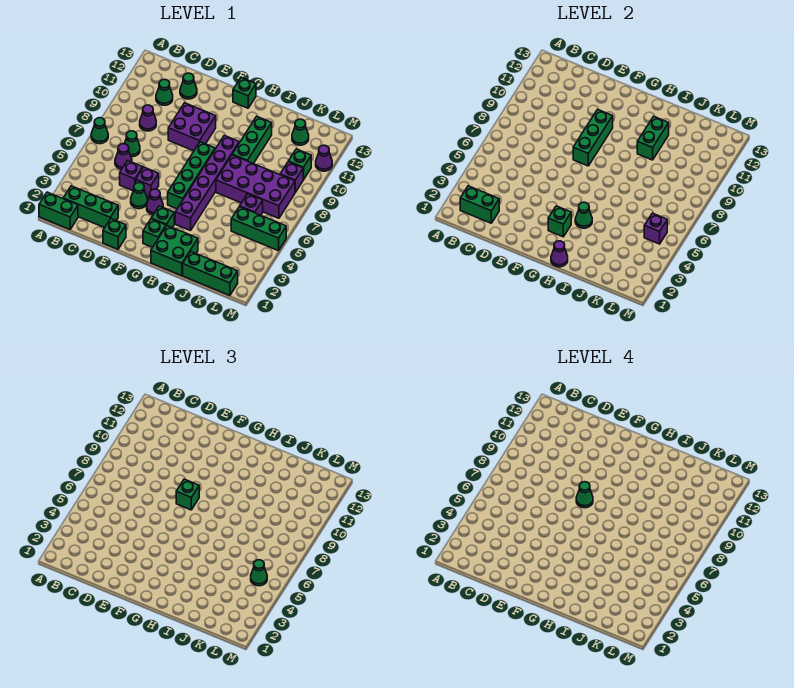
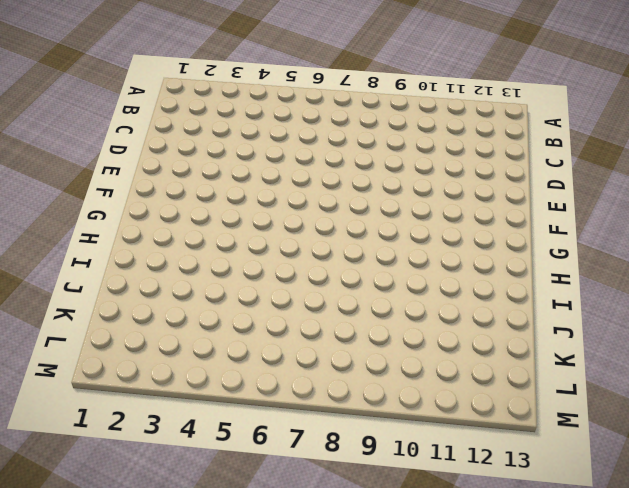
none -> green 1x2 brick [39,192,78,230]
none -> green 1x1 cone [91,118,108,144]
none -> green 1x3 brick [63,186,118,228]
none -> purple 1x1 cone [115,144,132,169]

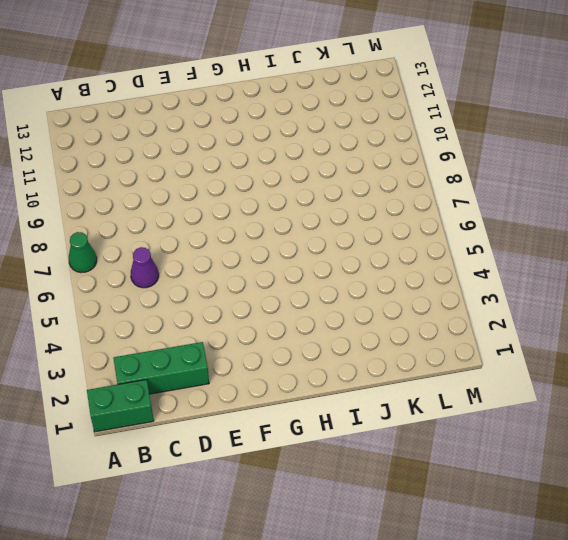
none -> green 1x1 cone [124,131,140,157]
none -> purple 1x1 cone [140,105,156,131]
none -> green 1x1 cone [156,79,173,105]
none -> purple 1x1 brick [120,161,143,191]

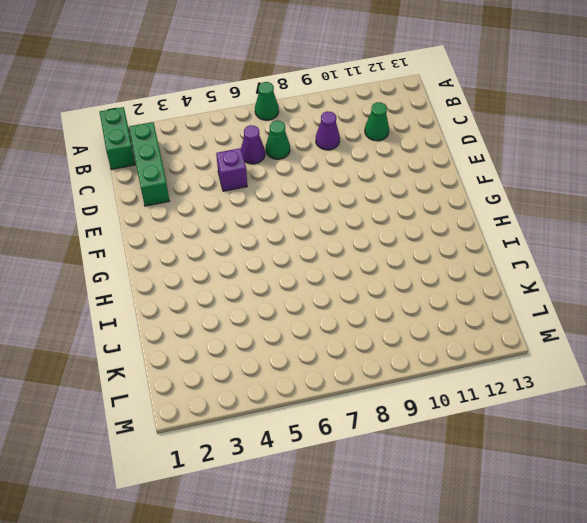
none -> green 1x1 cone [180,73,197,99]
none -> green 1x1 brick [103,219,126,249]
none -> green 1x1 cone [131,183,147,209]
none -> purple 1x1 brick [136,167,159,197]

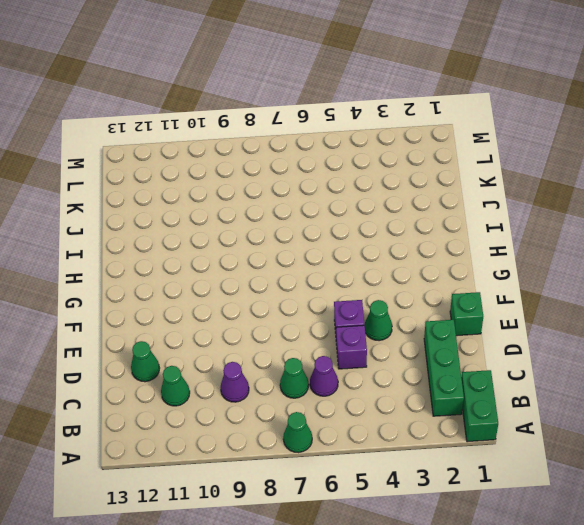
none -> purple 2x2 brick [168,103,216,151]
none -> purple 1x1 cone [147,189,163,215]
none -> green 1x1 brick [143,219,166,247]
none -> green 1x1 brick [151,206,174,227]

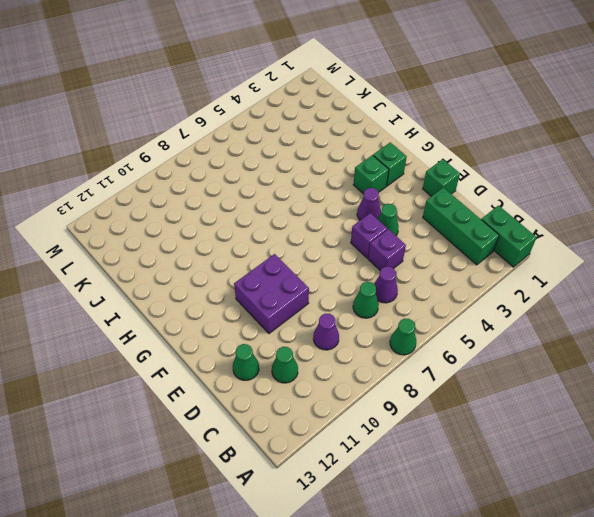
none -> green 1x4 brick [168,142,215,209]
none -> green 1x1 brick [233,78,256,108]
none -> green 2x2 brick [151,226,198,276]
none -> purple 1x6 brick [175,136,239,231]

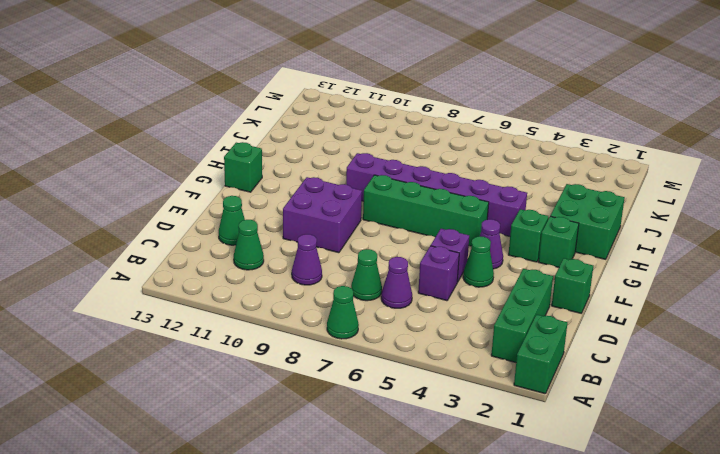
none -> purple 2x4 brick [216,155,295,218]
none -> green 1x3 brick [232,116,272,164]
none -> green 1x3 brick [183,252,238,295]
none -> green 1x3 brick [231,207,286,251]

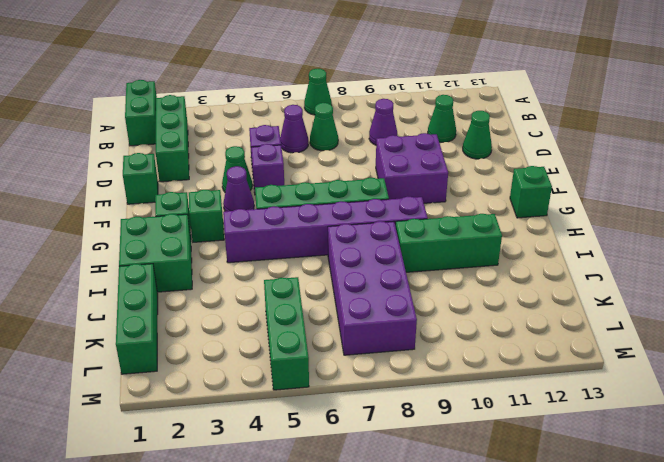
none -> purple 1x1 brick [240,194,263,215]
none -> green 1x1 cone [292,119,309,145]
none -> purple 1x1 brick [280,162,303,192]
none -> green 1x1 brick [288,149,311,180]

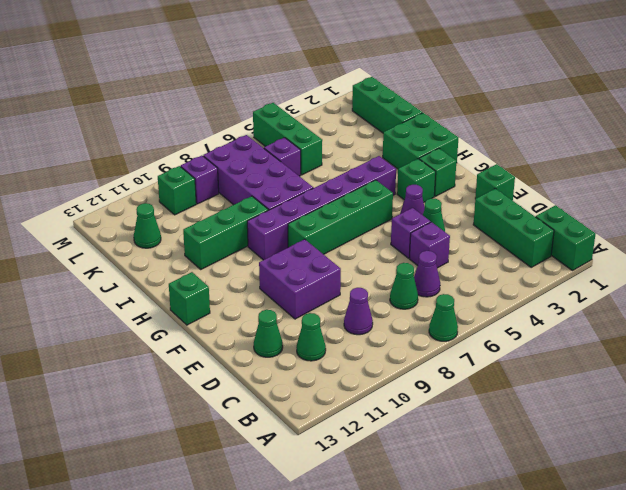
none -> purple 1x1 cone [316,145,332,171]
none -> green 1x2 brick [460,186,499,223]
none -> green 1x3 brick [573,110,613,166]
none -> green 1x1 brick [548,206,571,237]

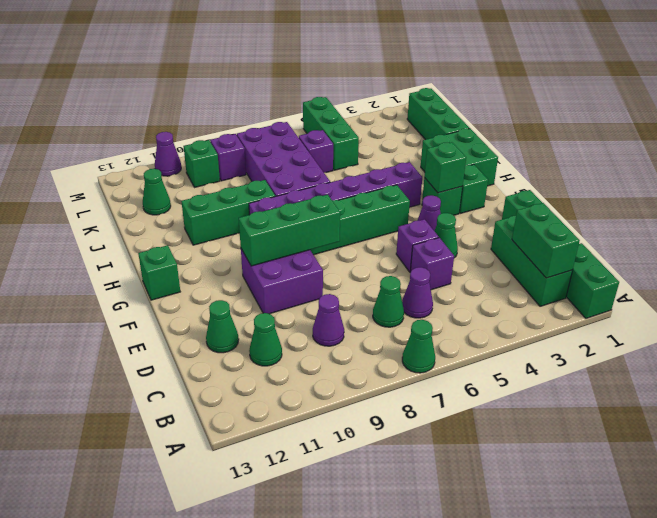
none -> purple 1x1 cone [551,241,568,267]
none -> green 1x1 cone [575,202,592,228]
none -> green 1x2 brick [637,116,669,160]
none -> purple 1x1 brick [644,213,667,244]

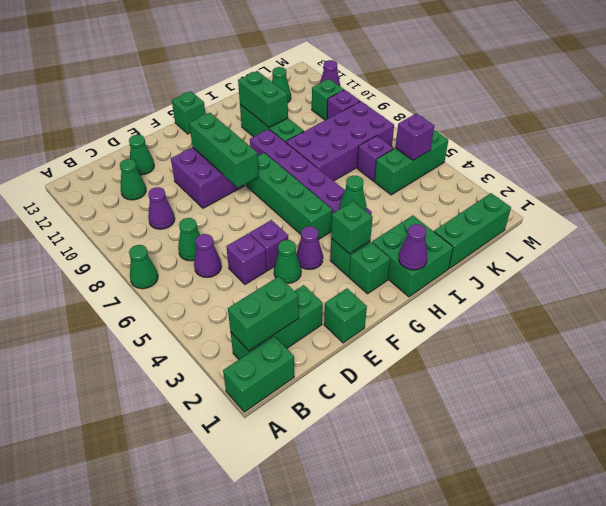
none -> green 1x1 brick [176,479,199,510]
none -> green 1x1 cone [251,560,267,586]
none -> green 1x1 cone [576,482,593,508]

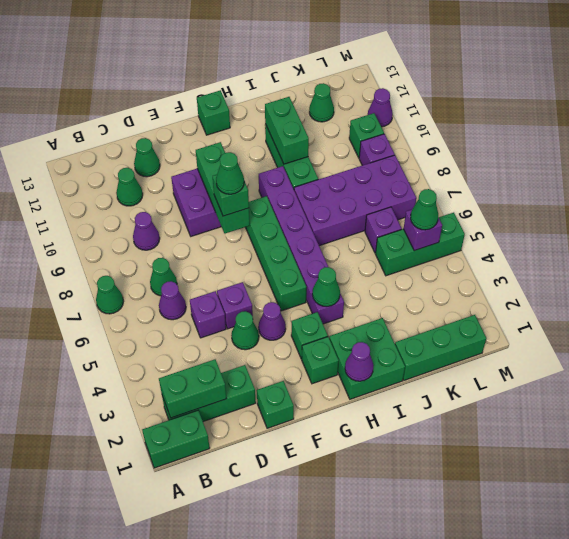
none -> green 1x1 brick [548,206,571,237]

